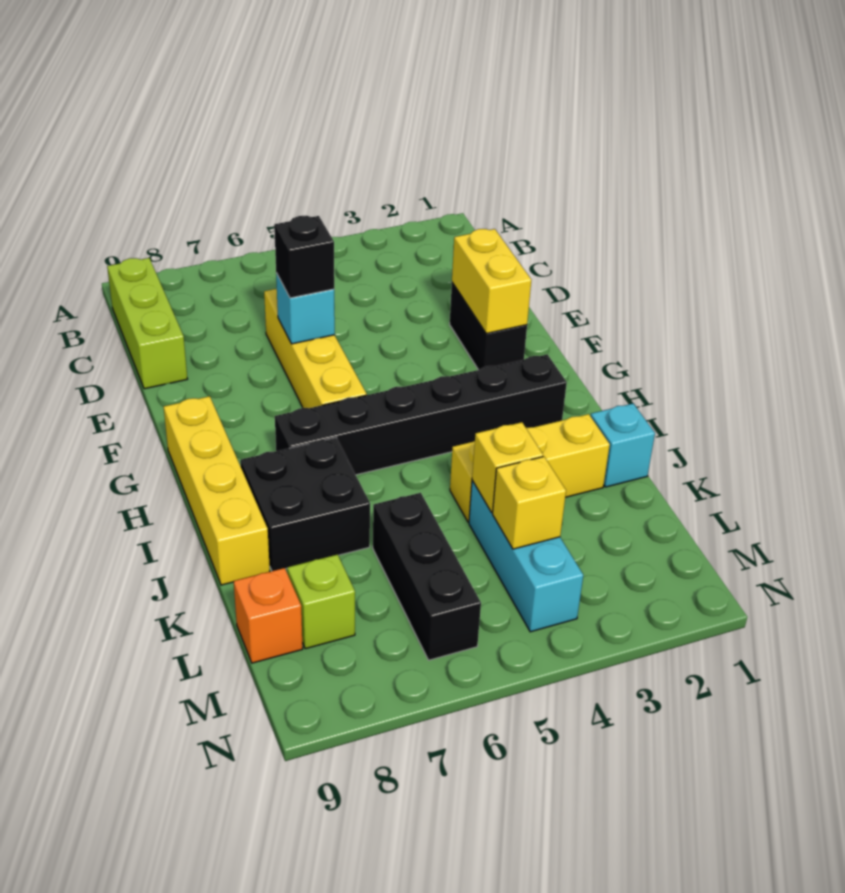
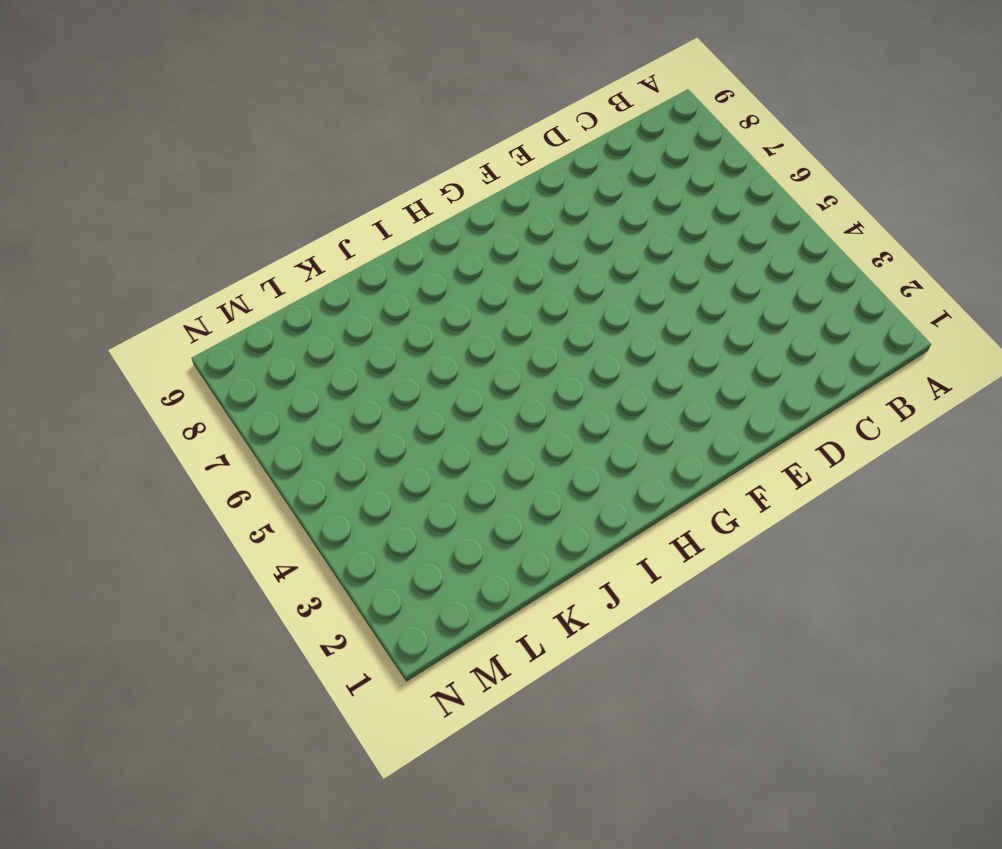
none -> lime 1x3 brick [107,258,187,389]
none -> yellow 1x4 brick [264,289,367,408]
none -> black 1x2 brick [450,283,527,370]

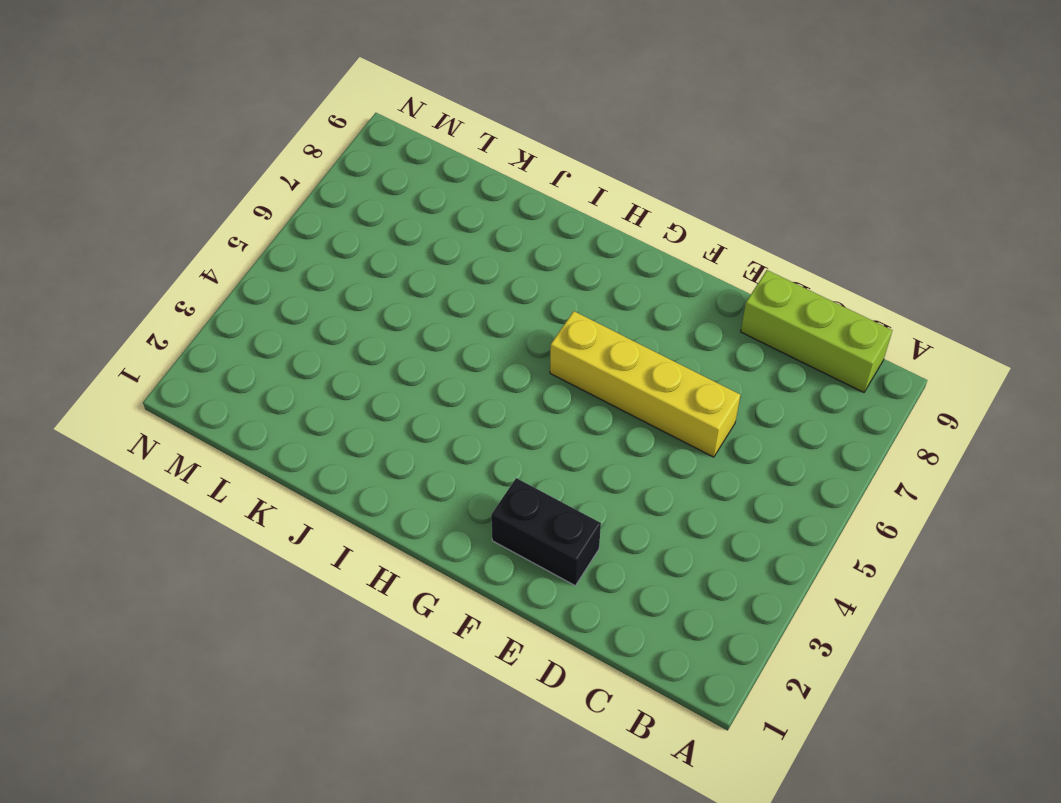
none -> yellow 1x4 brick [164,396,270,585]
none -> black 1x6 brick [275,354,567,475]
none -> black 2x2 brick [240,438,370,571]

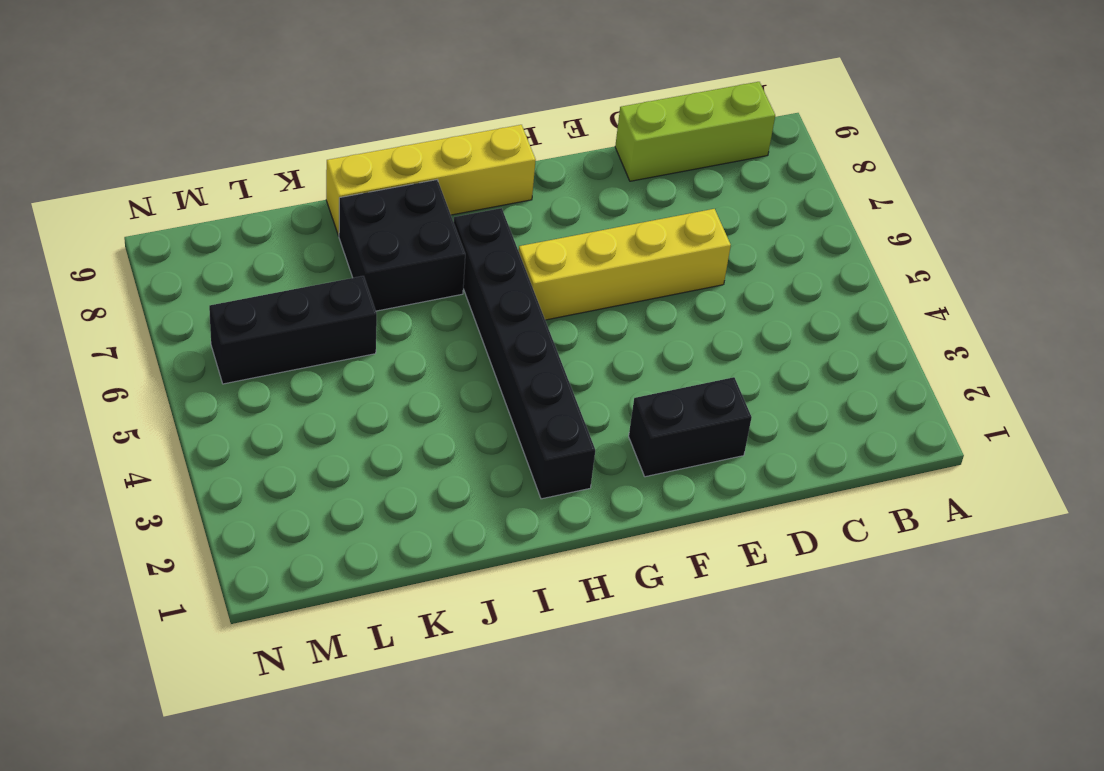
none -> cyan 1x1 brick [591,404,655,487]
none -> yellow 1x3 brick [450,414,610,522]
none -> cyan 1x3 brick [469,481,583,632]

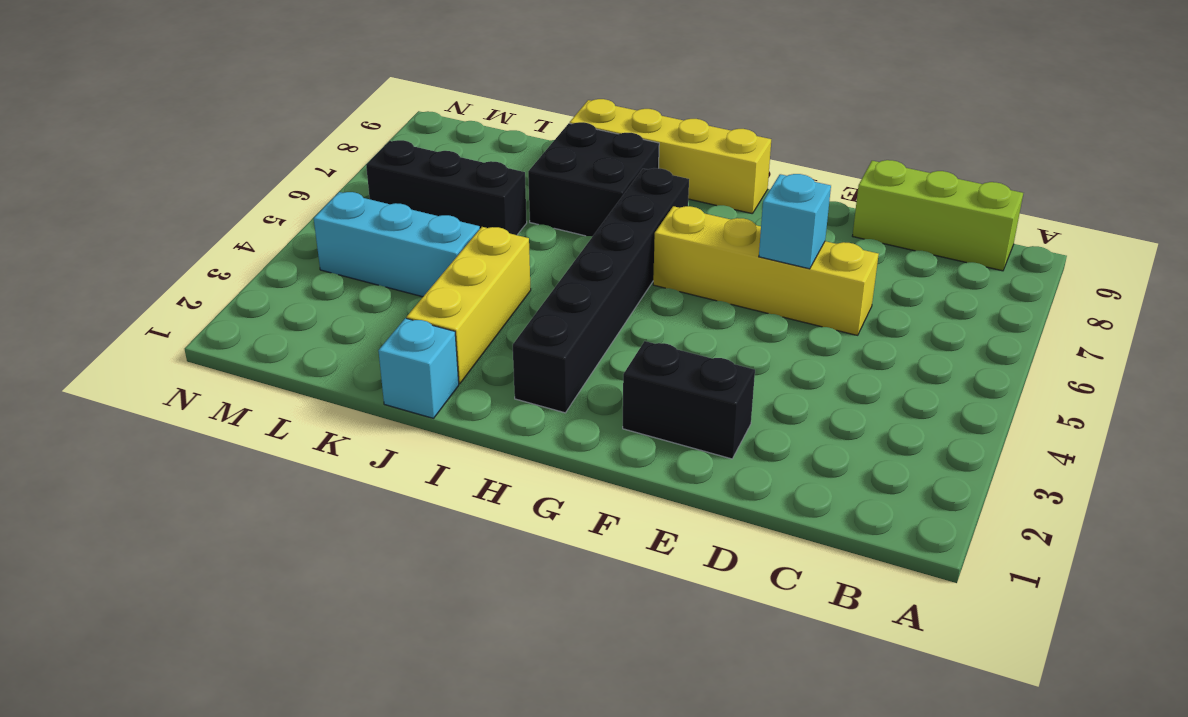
none -> lime 1x1 brick [287,555,355,649]
none -> orange 1x1 brick [234,568,303,663]
none -> yellow 1x2 brick [452,229,531,334]

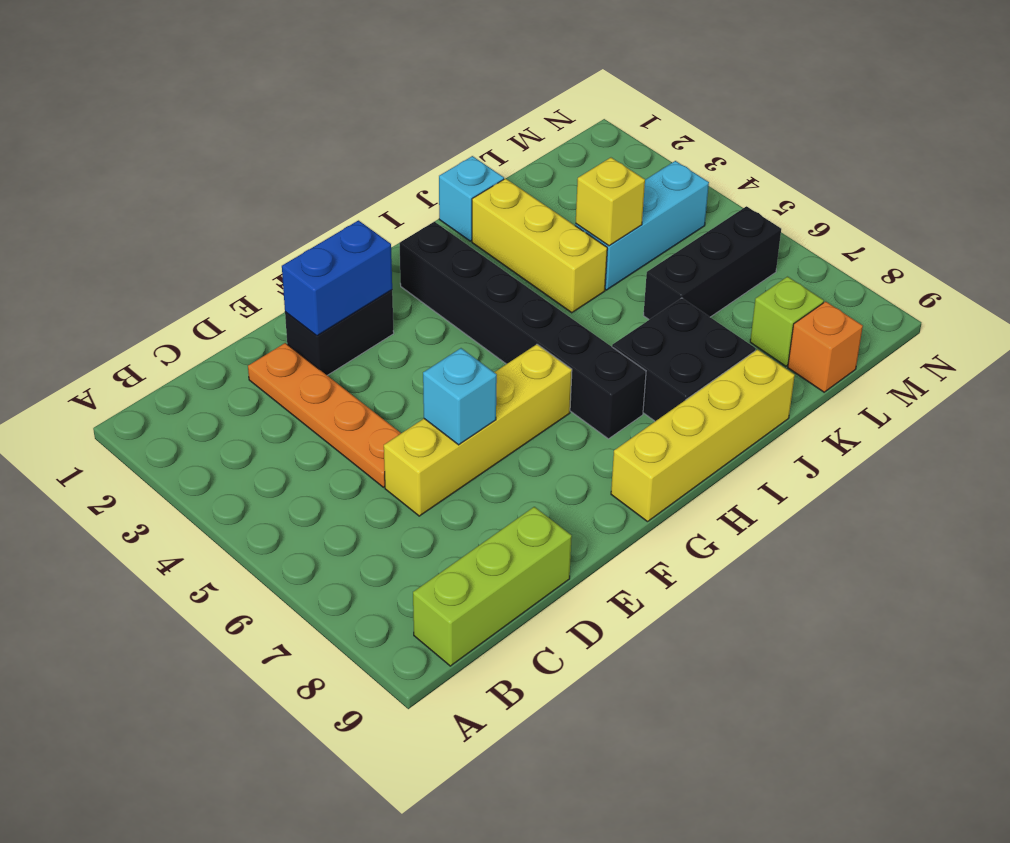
orange 1x4 plate [248,343,401,487] -> none
blue 1x2 brick [282,220,392,336] -> yellow 1x2 brick [452,229,531,334]
none -> yellow 1x1 brick [493,457,566,549]
none -> black 1x1 brick [274,216,334,298]

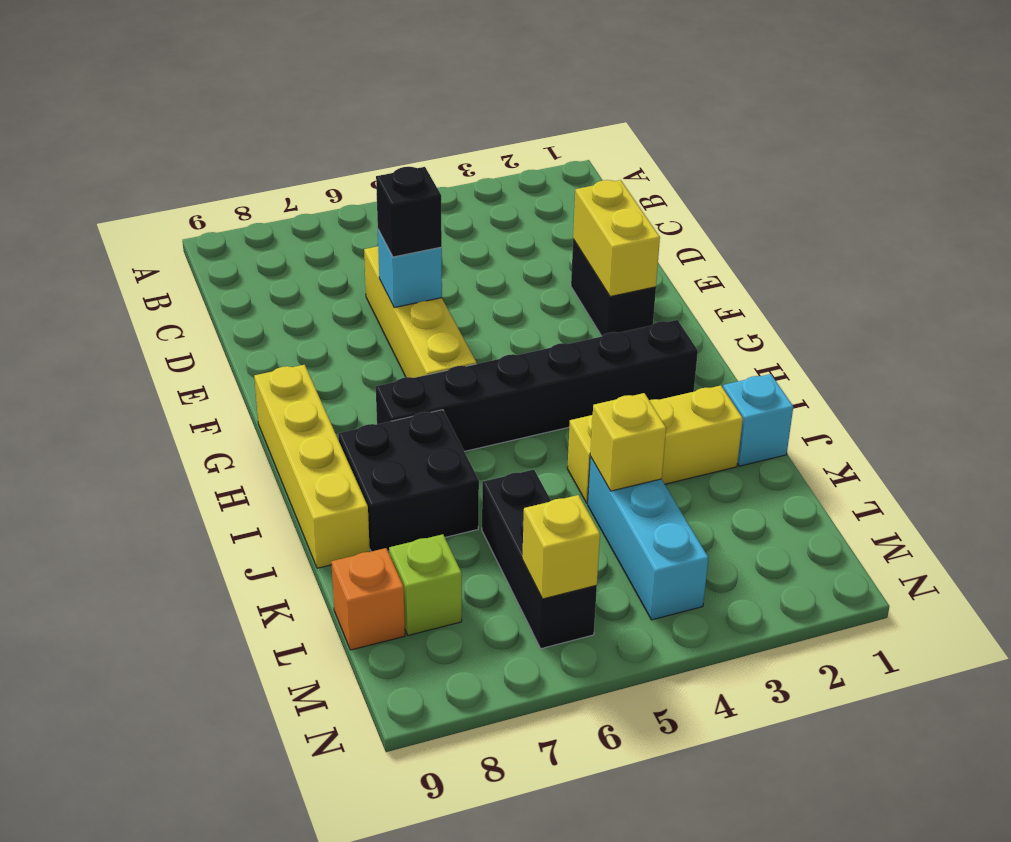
yellow 1x1 brick [522,495,600,599] -> yellow 1x1 brick moved to [493,457,566,549]
none -> lime 1x3 brick [107,258,187,389]

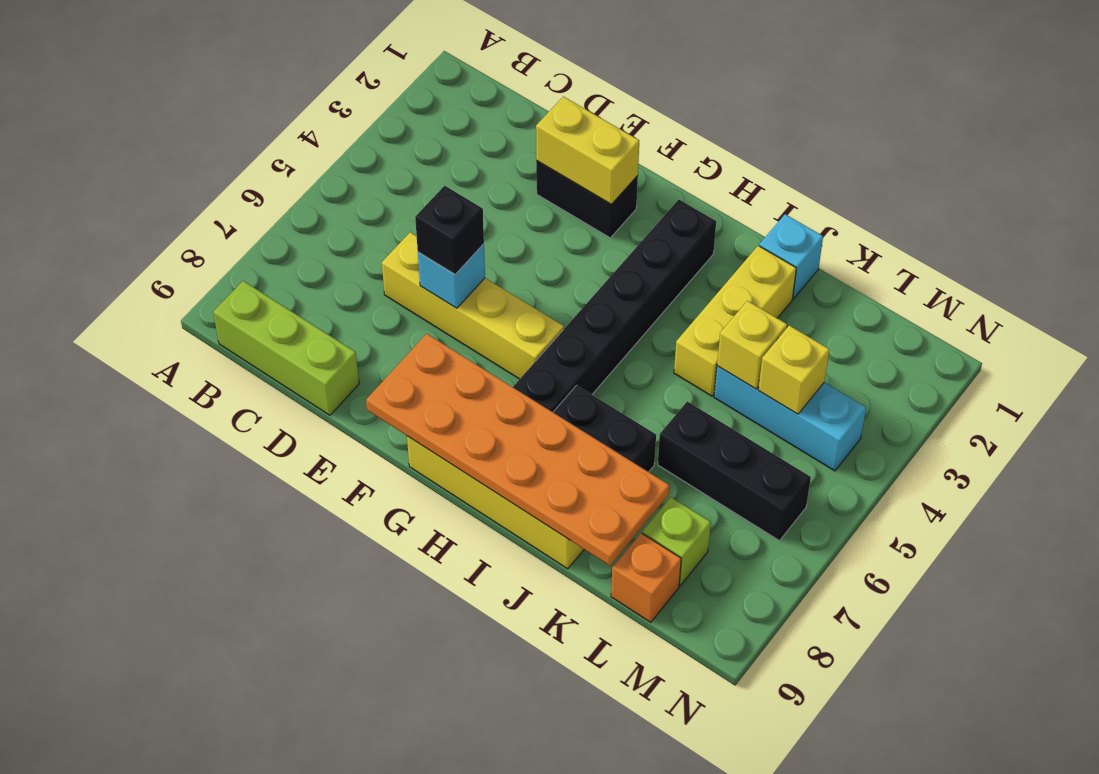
orange 2x6 plate [366,334,669,565] -> none

